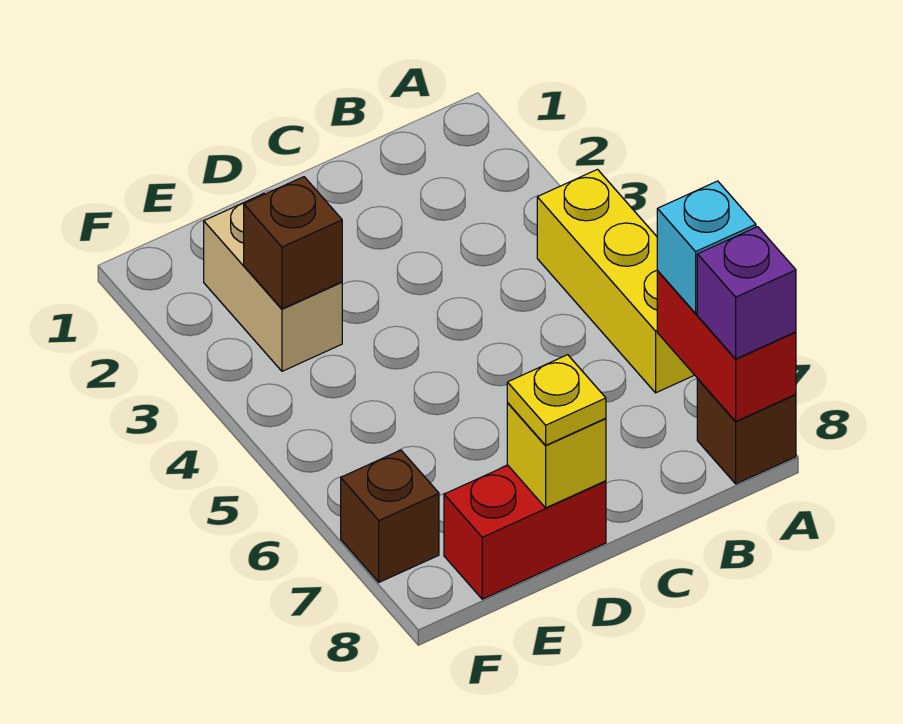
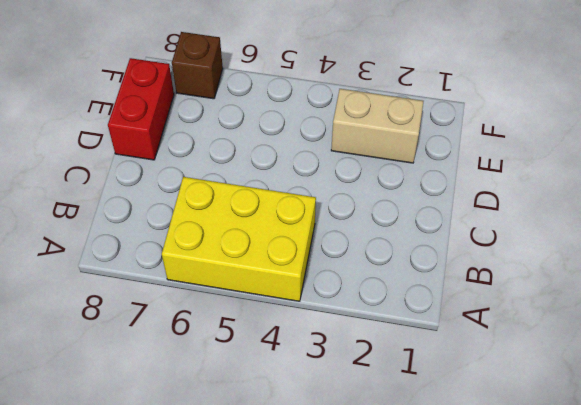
yellow 2x3 brick [162,177,316,301] -> yellow 1x3 brick [537,169,694,393]
none -> brown 1x1 brick [697,379,796,484]
none -> red 1x2 brick [657,271,796,421]

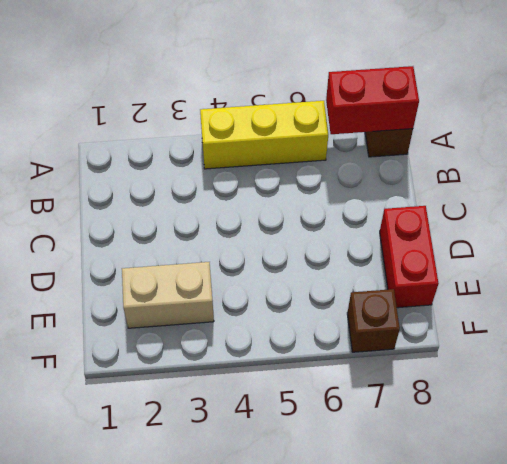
none -> yellow 1x1 brick [507,403,606,508]
none -> brown 1x1 brick [244,177,342,309]

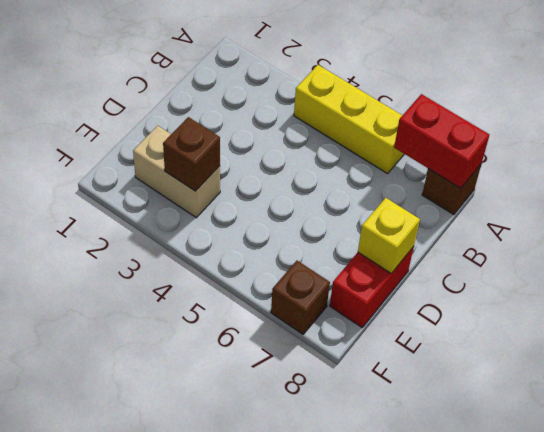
none -> cyan 1x1 brick [657,181,756,313]
none -> purple 1x1 brick [697,227,796,359]

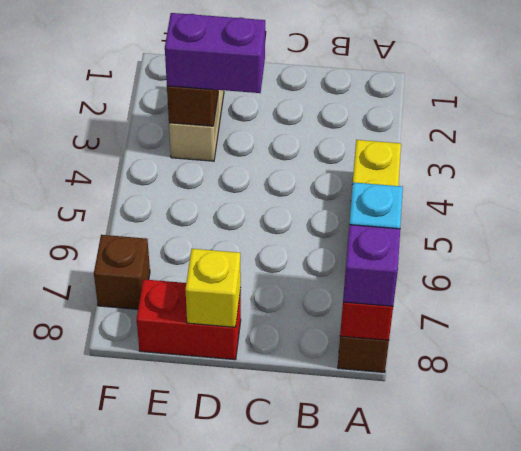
purple 1x2 brick [165,13,265,93] -> none
none -> yellow 1x1 plate [507,355,606,445]

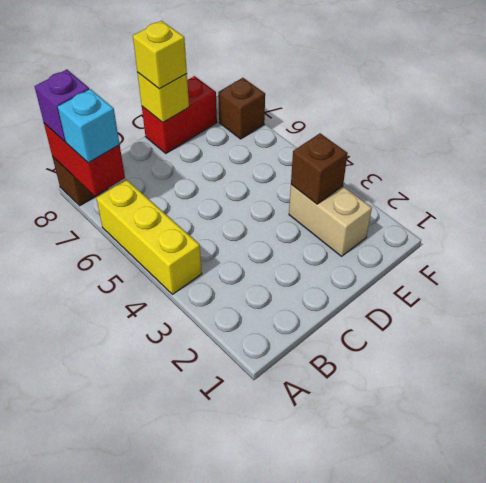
yellow 1x1 brick [133,21,187,89] -> yellow 1x1 plate [507,355,606,445]

